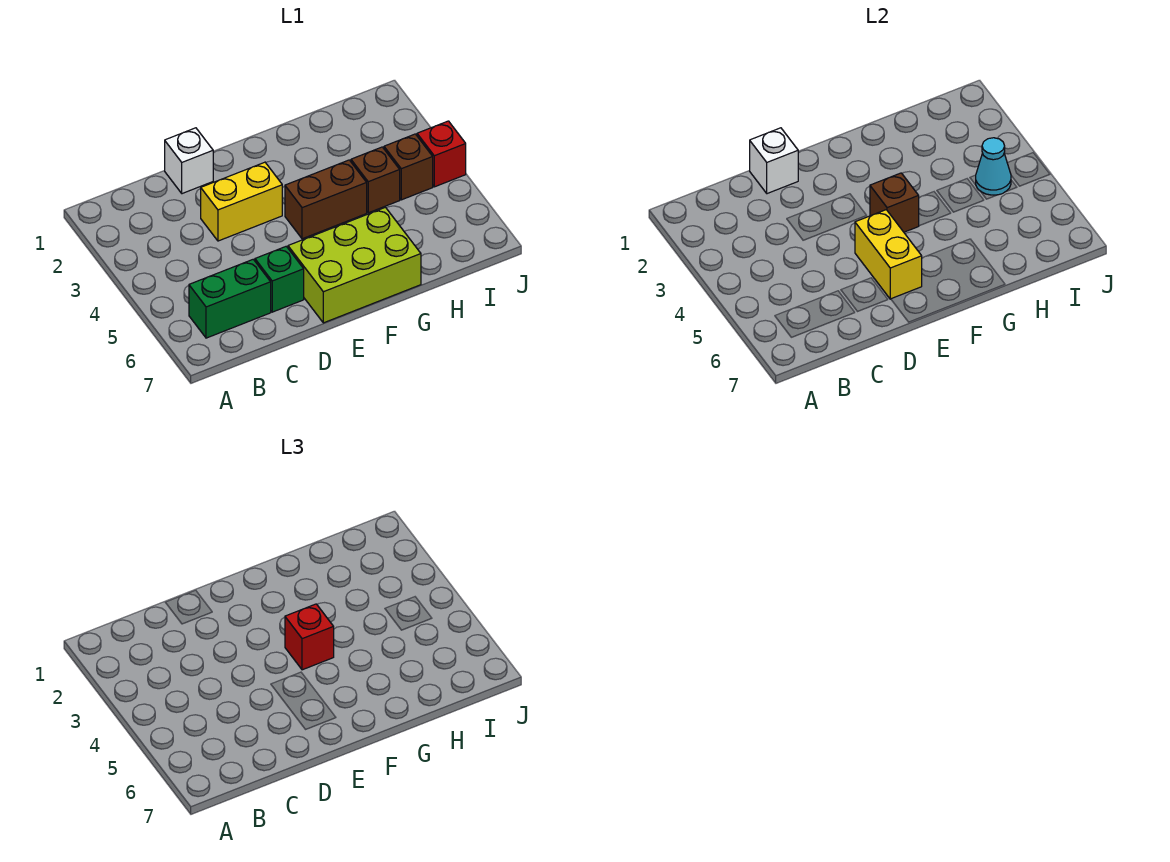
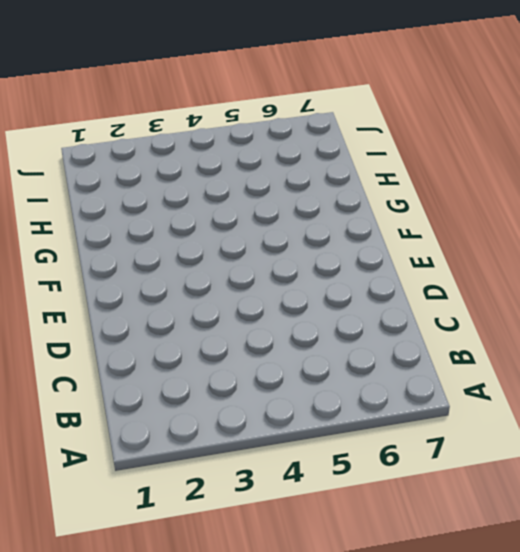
none -> green 1x2 brick [189,259,271,338]
none -> white 1x1 brick [165,128,213,194]
none -> yellow 1x2 brick [201,162,282,241]

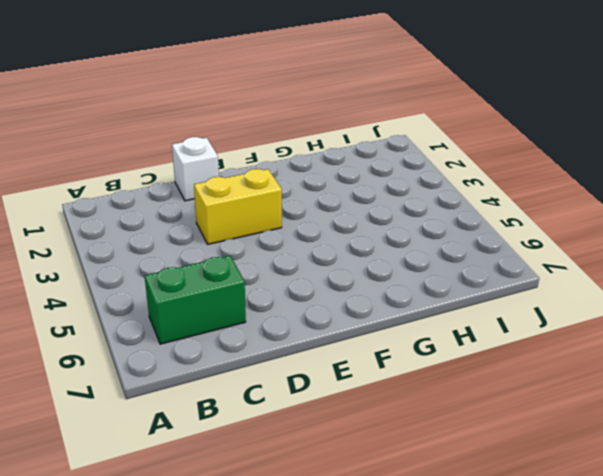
none -> green 1x1 brick [255,246,304,312]
none -> lime 2x3 brick [288,207,421,323]
none -> brown 1x2 brick [285,160,367,239]

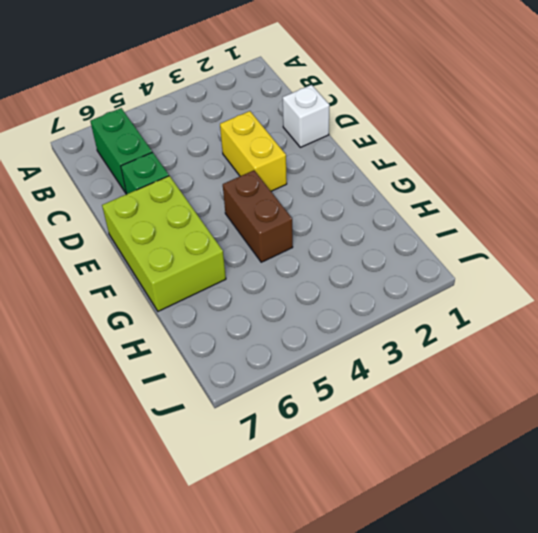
none -> brown 1x1 brick [351,147,400,213]
none -> brown 1x1 brick [384,134,433,200]
none -> red 1x1 brick [417,121,466,187]

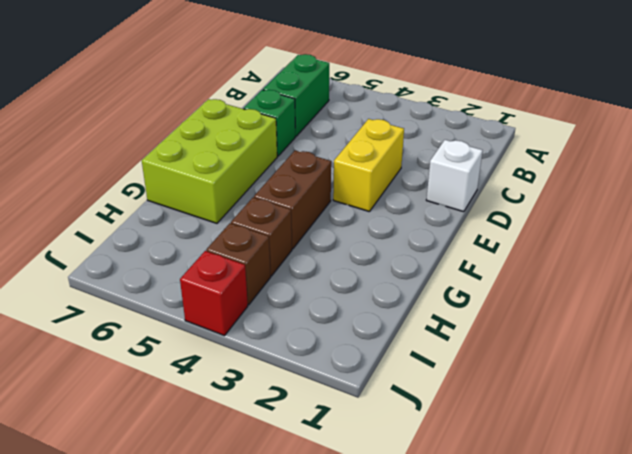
none -> white 1x1 brick [750,128,798,194]
none -> yellow 1x2 brick [855,210,922,299]
none -> brown 1x1 brick [870,173,919,232]

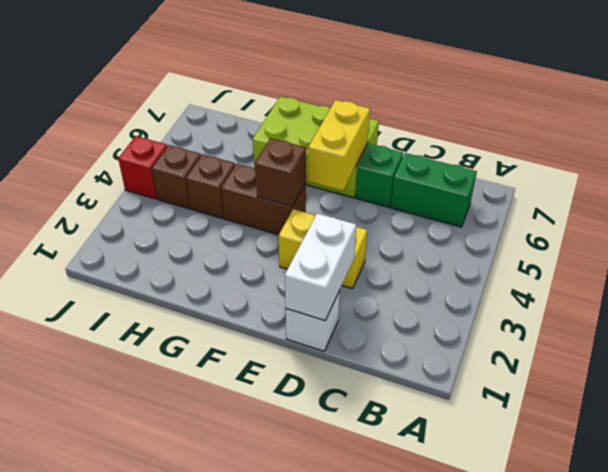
white 1x2 brick [285,213,356,321] -> white 1x1 brick [750,128,798,194]
none -> cyan 1x1 cone [976,138,1011,195]
none -> red 1x1 brick [285,604,334,670]

